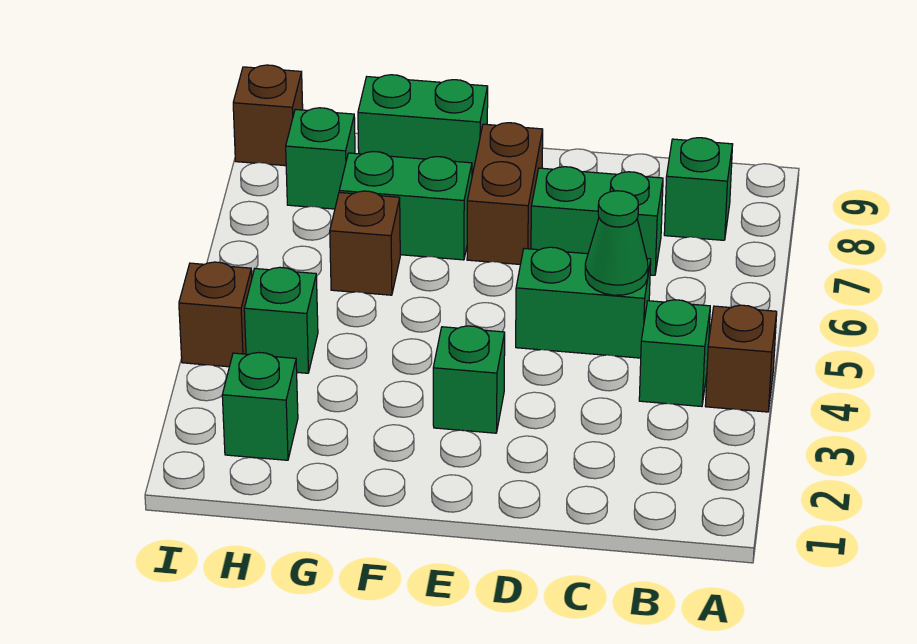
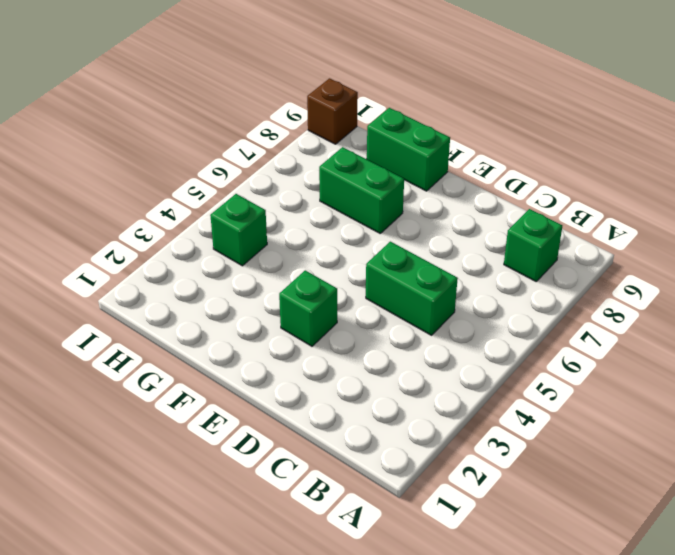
none -> brown 1x1 brick [705,305,777,412]
none -> green 1x1 brick [639,300,710,406]
none -> green 1x2 brick [531,167,663,275]

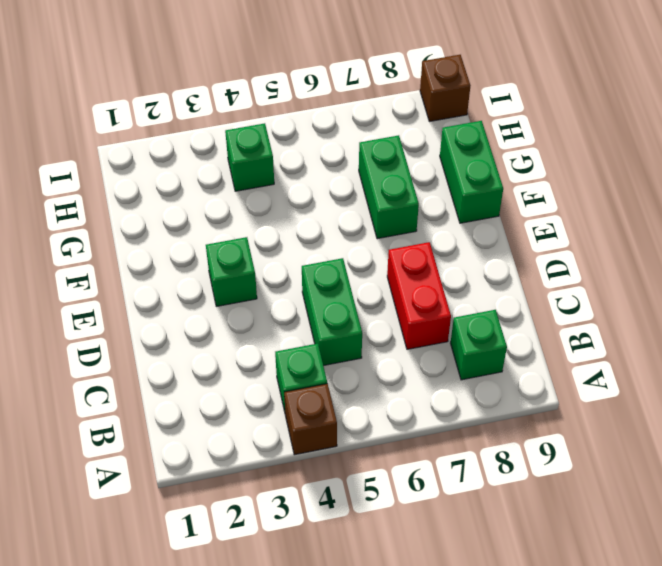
red 1x2 brick [387,242,451,349] -> green 1x2 brick [531,167,663,275]
none -> brown 1x2 brick [467,123,543,264]
none -> brown 1x1 brick [330,191,400,295]
none -> green 1x1 brick [222,353,298,460]

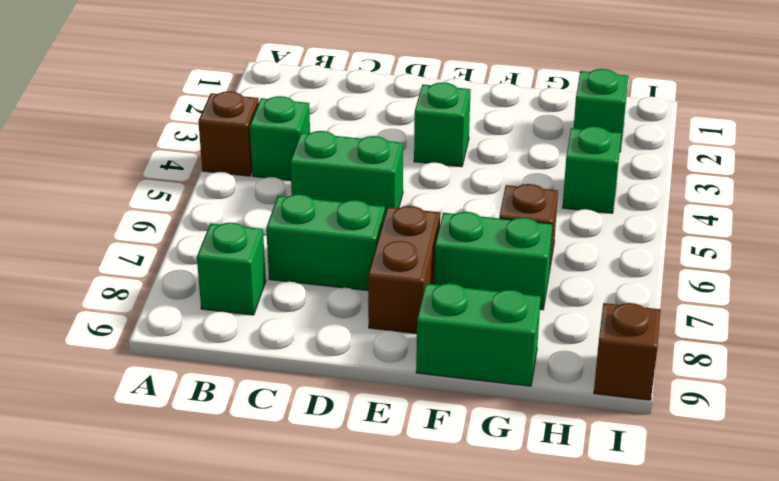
none -> green 1x1 brick [286,108,355,209]
none -> brown 1x1 brick [179,262,252,367]
none -> green 1x1 cone [585,191,648,295]

